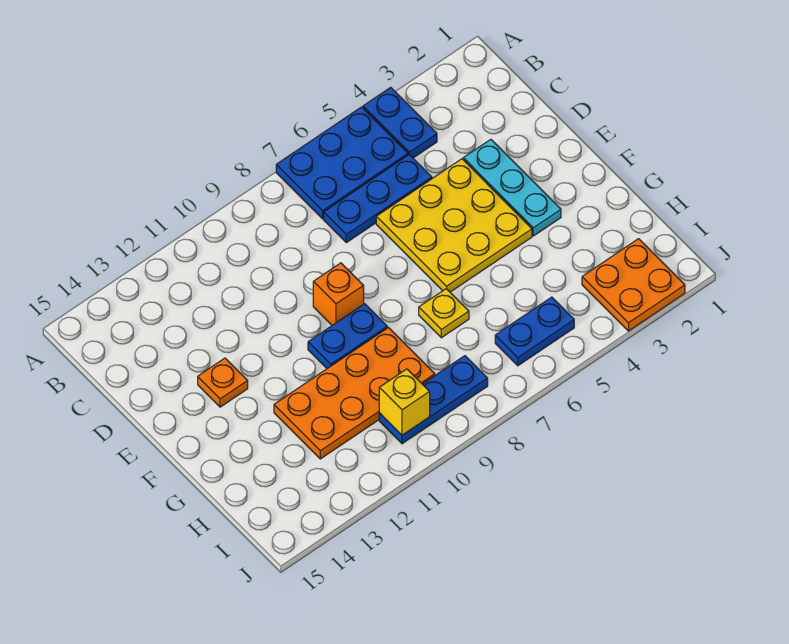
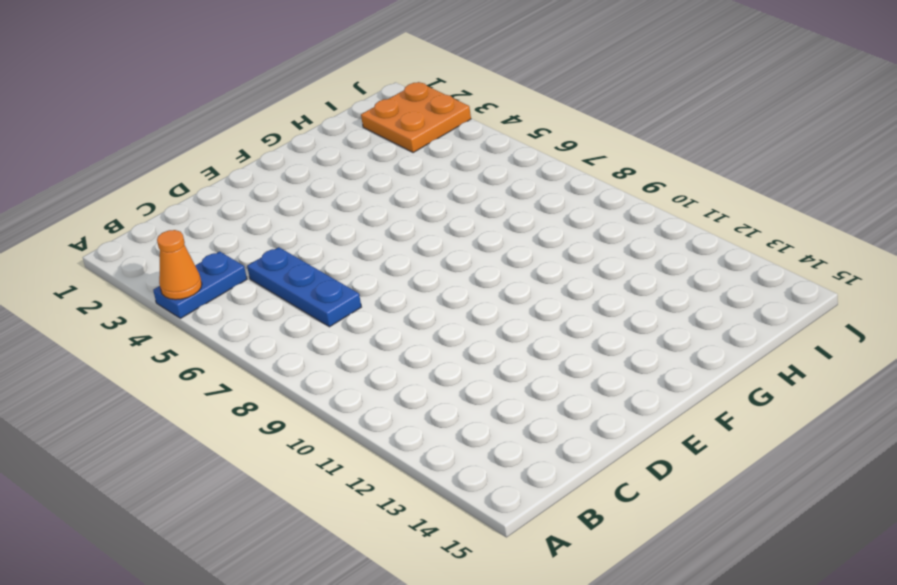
orange 1x1 cone [157,230,202,300] -> none
none -> blue 2x3 plate [276,107,408,219]
none -> cyan 1x3 plate [463,139,561,236]
none -> yellow 3x3 plate [376,159,532,292]

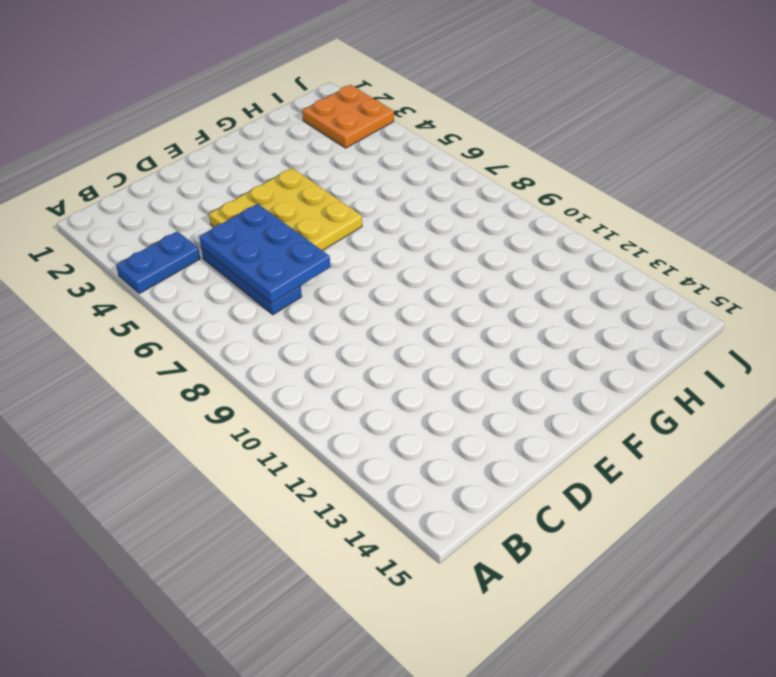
blue 2x3 plate [199,204,330,303] -> blue 2x3 plate moved to [276,107,408,219]
none -> cyan 1x3 plate [463,139,561,236]
none -> orange 1x1 brick [313,263,364,325]
none -> orange 1x1 plate [198,358,248,407]

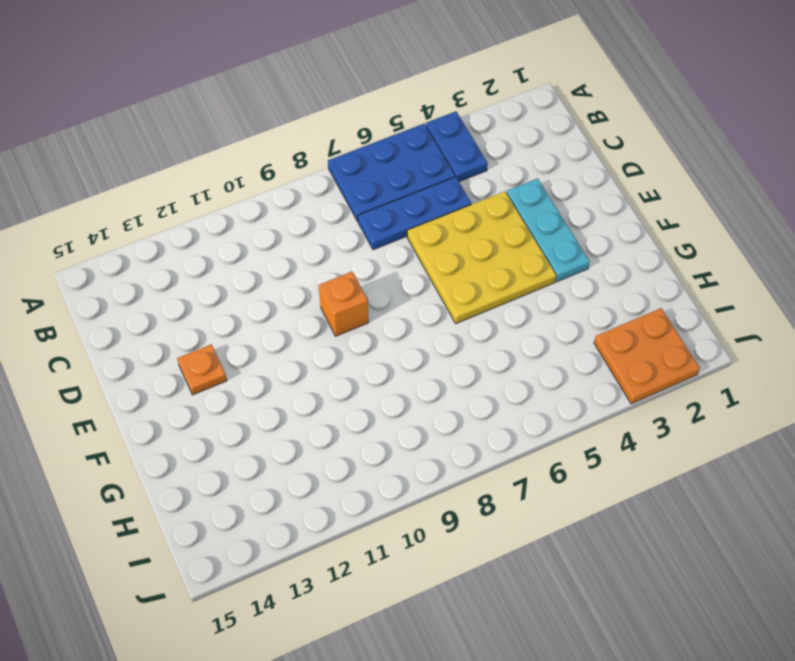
none -> blue 1x2 plate [308,304,387,368]
none -> yellow 1x1 plate [419,289,469,338]
none -> orange 2x4 plate [274,328,435,459]

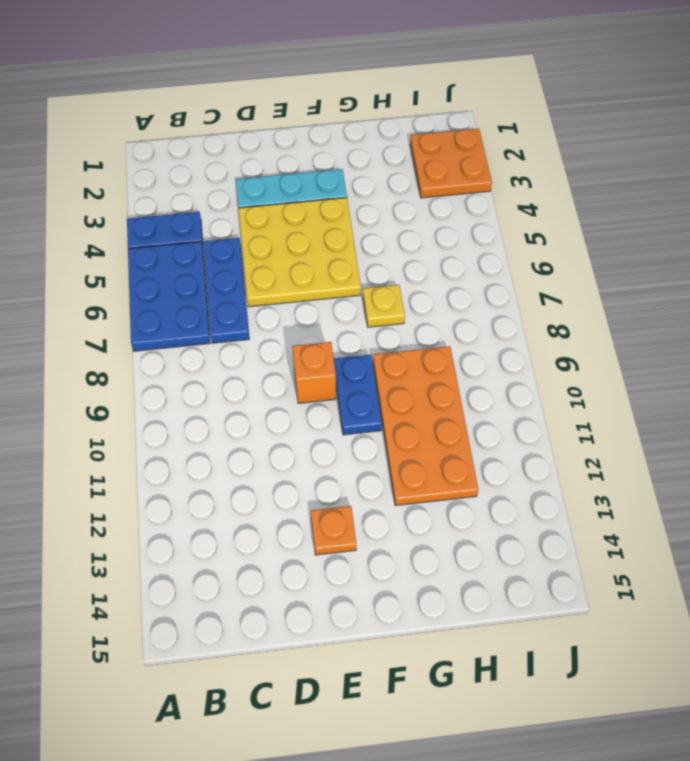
none -> blue 1x2 plate [495,297,574,366]
none -> blue 1x3 plate [379,356,488,444]
none -> yellow 1x1 brick [379,369,430,435]

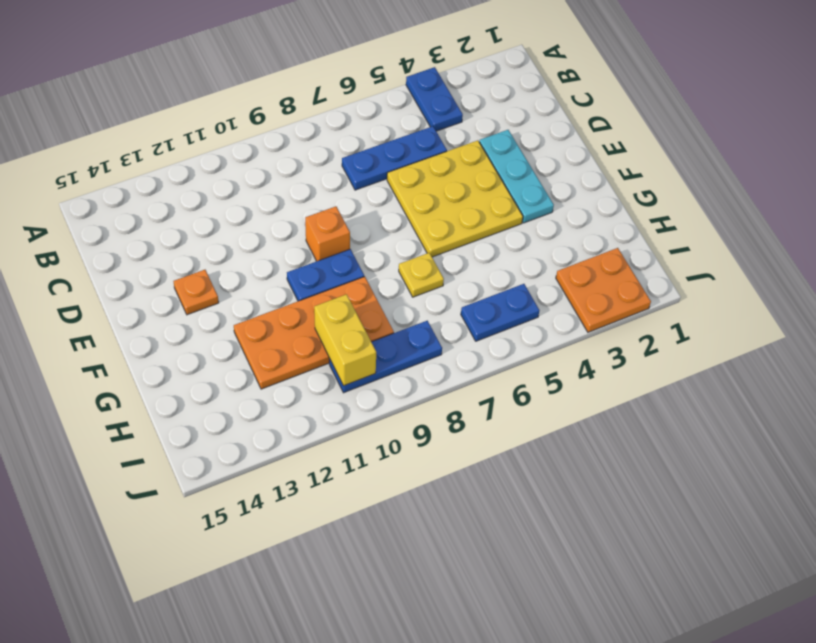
yellow 1x2 brick [314,294,376,386] -> yellow 1x1 brick [379,369,430,435]
none -> blue 2x3 plate [276,107,408,219]

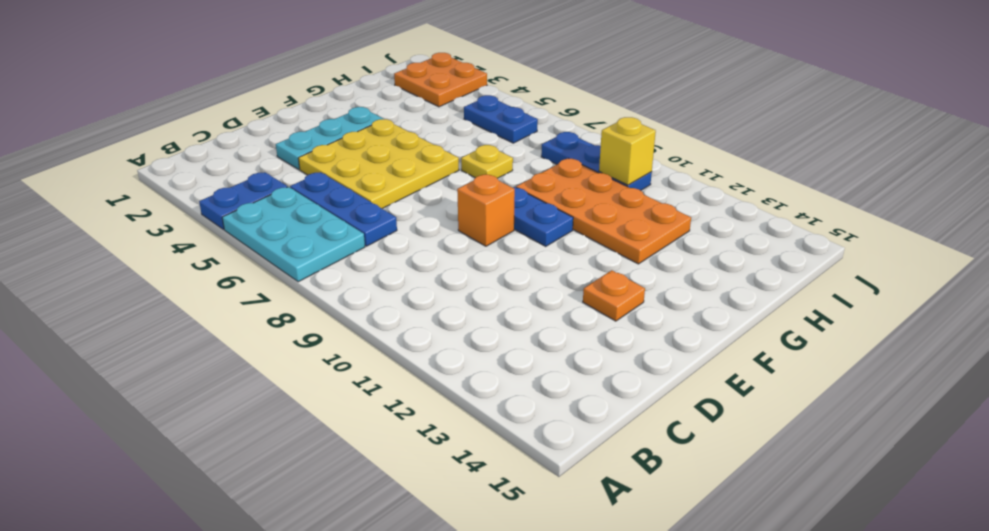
cyan 2x3 plate [222,187,365,282] -> blue 2x3 plate [276,107,408,219]

